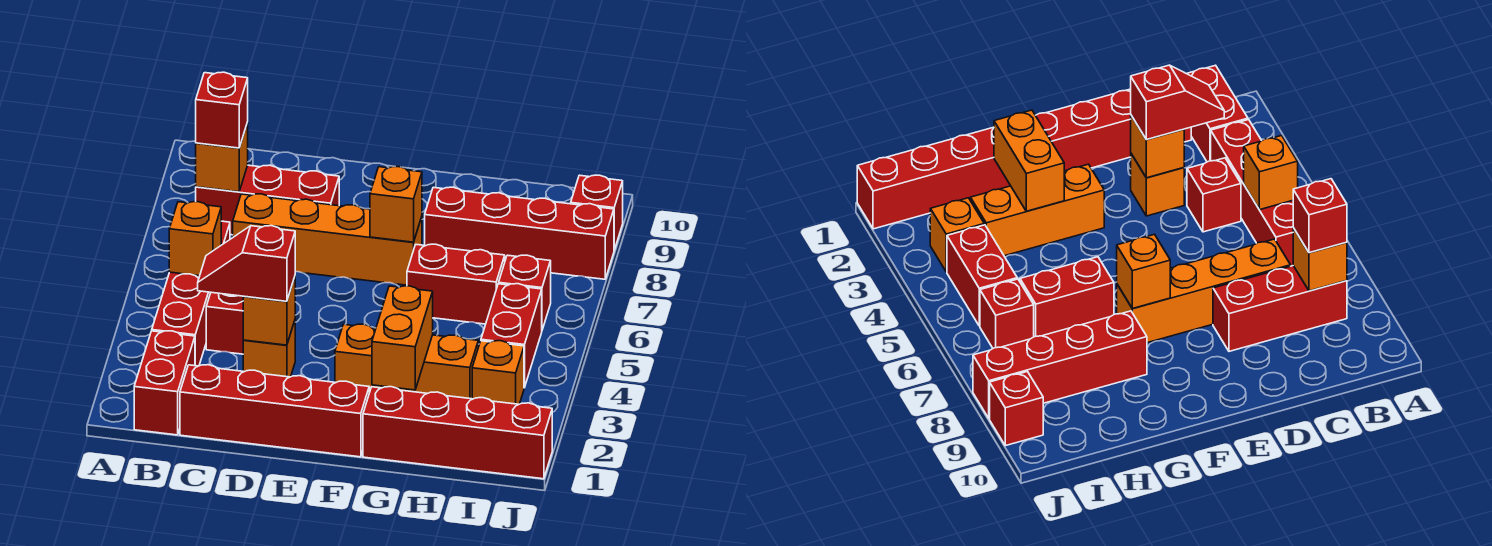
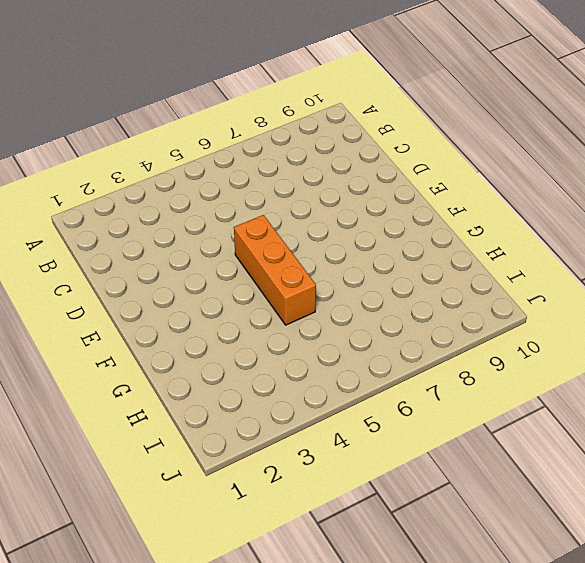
orange 1x3 brick [234,215,316,325] -> orange 1x3 brick moved to [335,324,478,399]
none -> red 1x2 brick [134,331,195,435]
none -> red 1x4 brick [152,221,230,366]
none -> red 1x3 brick [196,165,339,235]

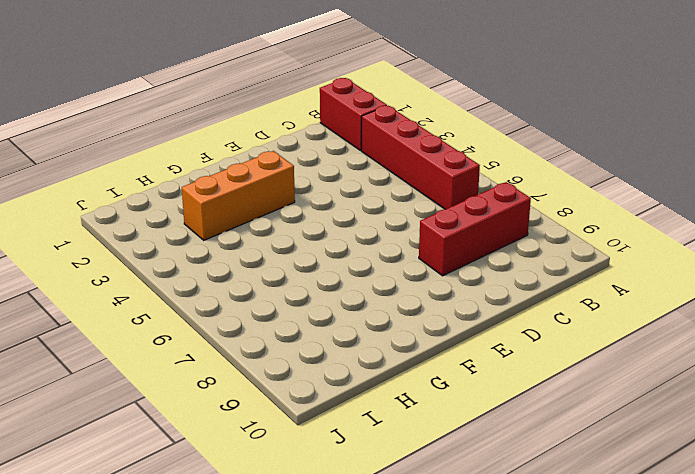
none -> red 1x4 brick [180,365,369,457]
none -> red 1x1 brick [206,292,243,354]
none -> orange 1x4 brick [233,194,422,285]

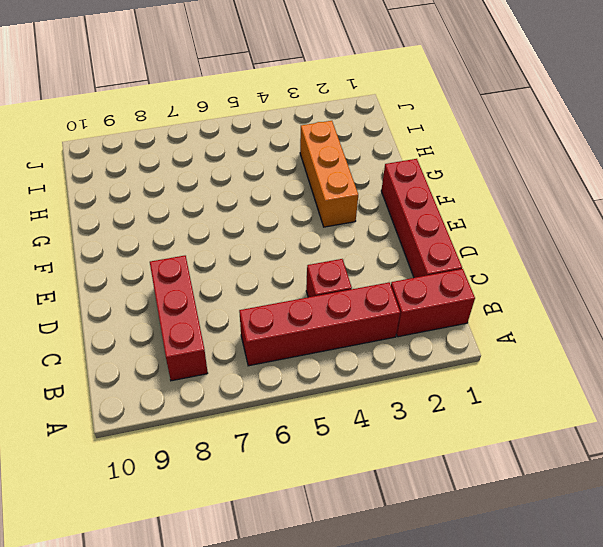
none -> orange 1x4 brick [233,194,422,285]
none -> orange 1x1 brick [243,321,295,377]
none -> red 1x4 brick [363,387,552,479]

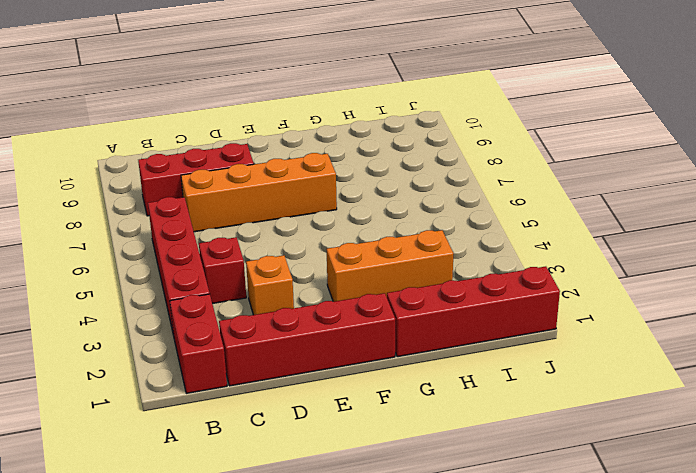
none -> red 1x2 brick [407,244,505,324]
none -> red 1x4 brick [425,187,614,279]
none -> orange 1x1 brick [472,341,524,404]

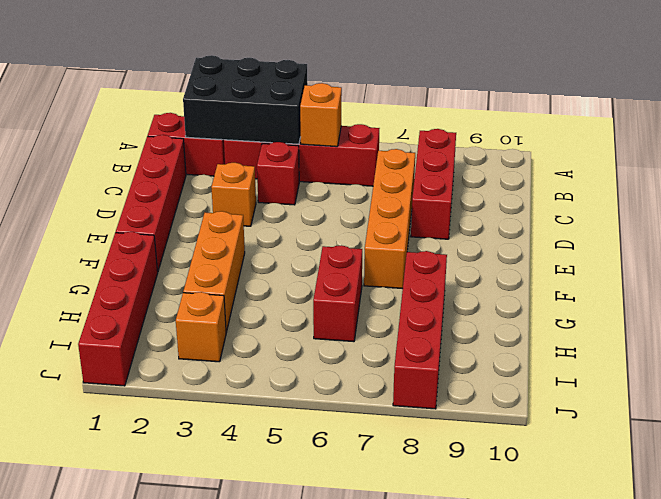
black 2x3 brick [183,55,308,144] -> none
none -> red 1x2 brick [481,284,542,388]
none -> red 1x1 brick [499,255,551,330]
none -> red 1x1 brick [571,175,623,250]

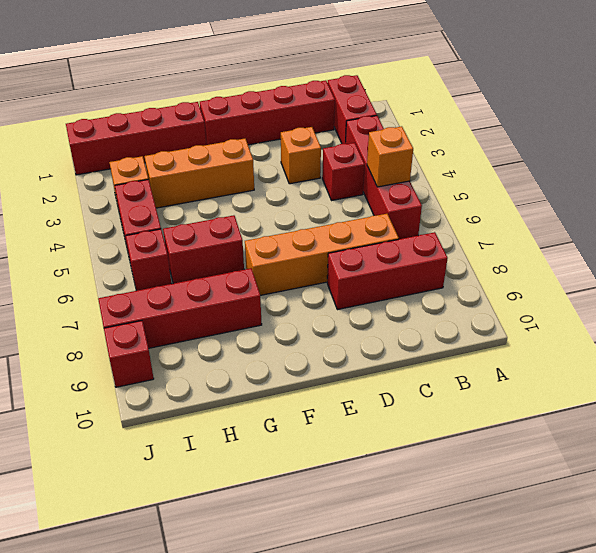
none -> orange 1x1 brick [196,123,248,192]
none -> orange 1x1 brick [243,277,295,345]
none -> orange 1x1 brick [370,167,422,242]

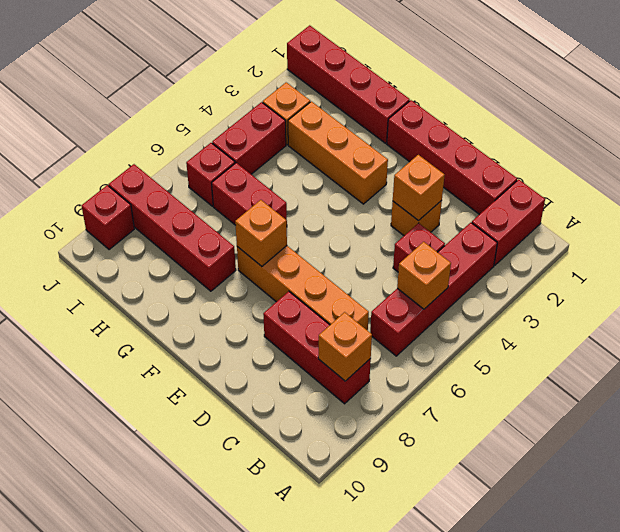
none -> orange 1x2 brick [372,286,433,390]
none -> red 1x1 brick [196,72,248,148]
none -> red 1x2 slope [198,226,295,301]

